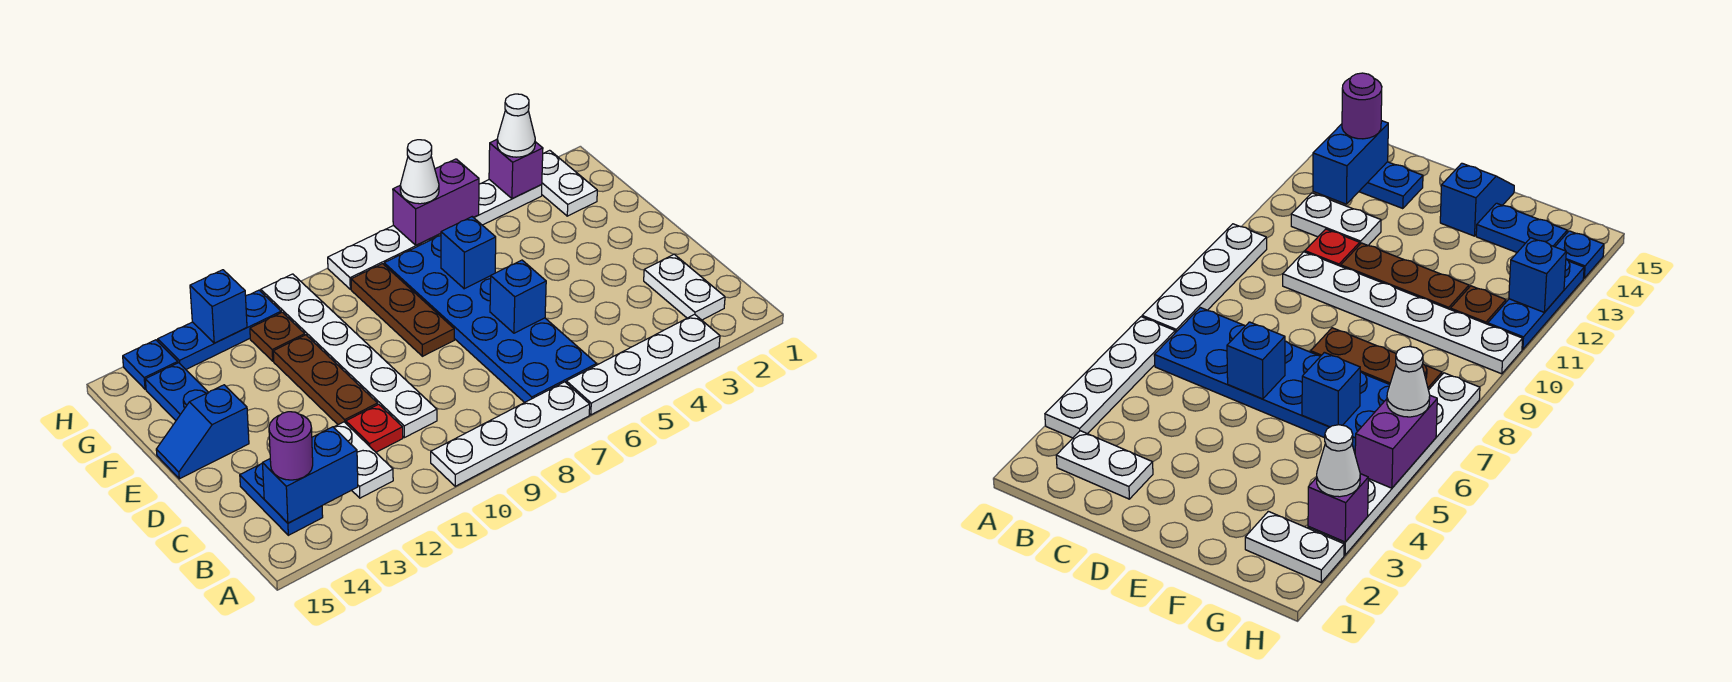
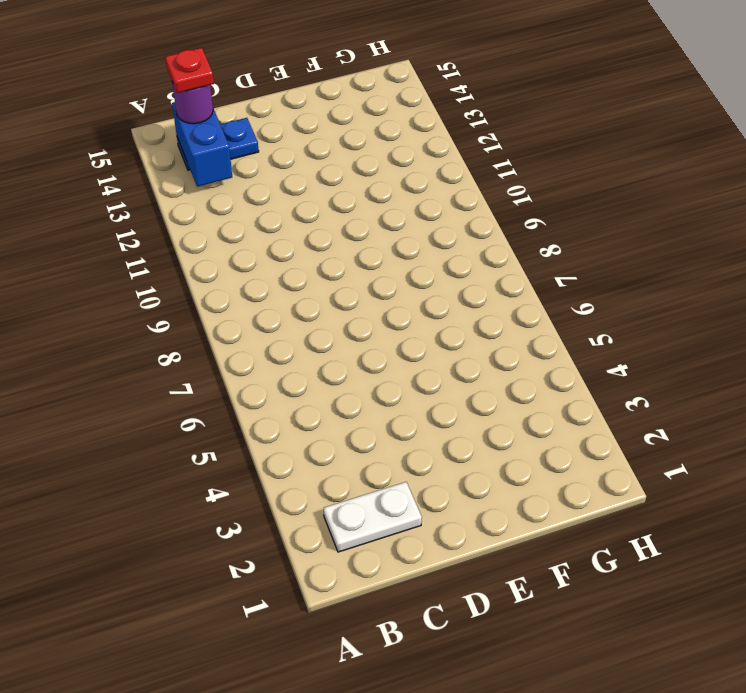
red 1x1 plate [165,48,214,93] -> red 1x1 plate moved to [346,404,403,452]
none -> white 1x4 plate [566,314,720,415]
none -> white 1x4 plate [431,382,590,486]
none -> blue 2x6 plate [384,236,597,403]

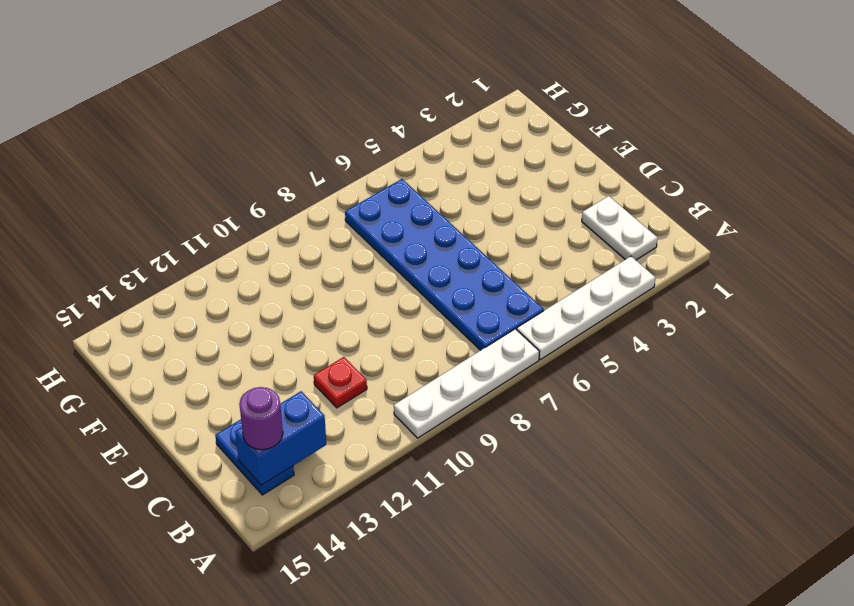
none -> white 1x2 plate [334,422,393,498]
none -> white 1x6 plate [261,274,437,438]
none -> brown 1x3 plate [273,335,378,425]

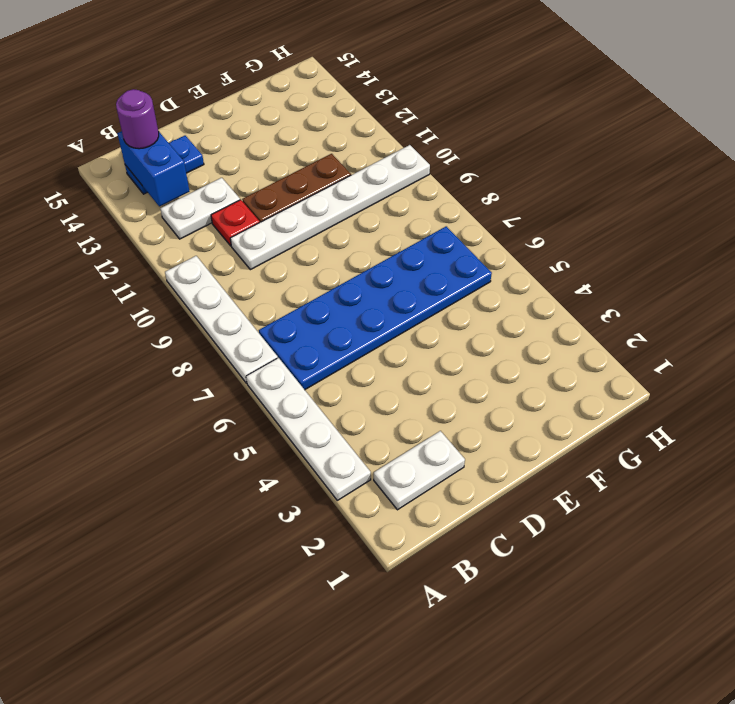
none -> brown 1x3 plate [351,264,454,356]
none -> blue 1x2 slope [156,385,249,479]
none -> blue 1x2 plate [145,363,208,420]

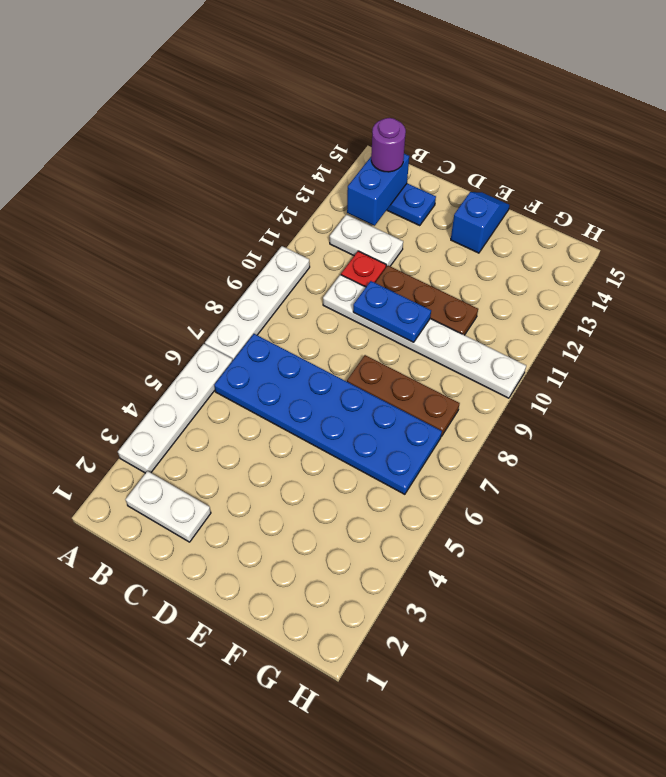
blue 1x2 plate [353,281,431,342] -> blue 1x2 plate moved to [145,363,208,420]
none -> white 1x2 plate [542,150,597,216]
none -> brown 1x1 plate [250,312,305,361]
none -> white 1x6 plate [328,180,542,289]

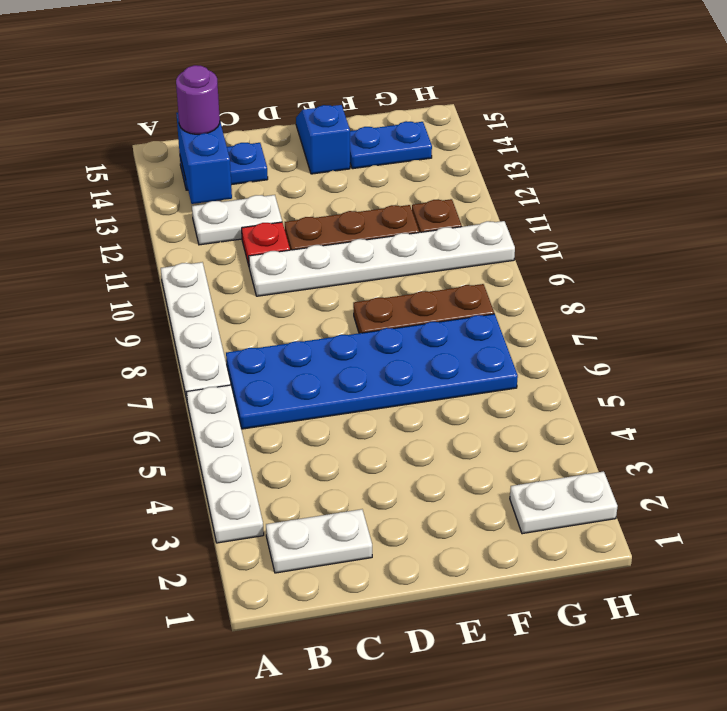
none -> white 1x6 plate [328,180,542,289]
none -> blue 1x3 plate [158,290,281,369]
none -> blue 1x1 plate [123,340,178,389]

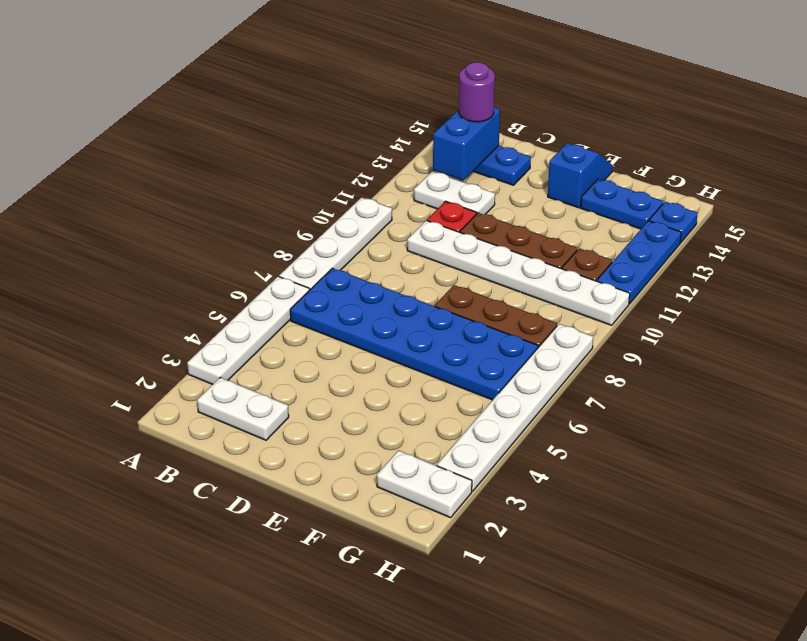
none -> blue 1x1 brick [490,260,546,333]
none -> blue 1x1 brick [441,217,496,289]
none -> purple 1x1 brick [489,140,543,199]

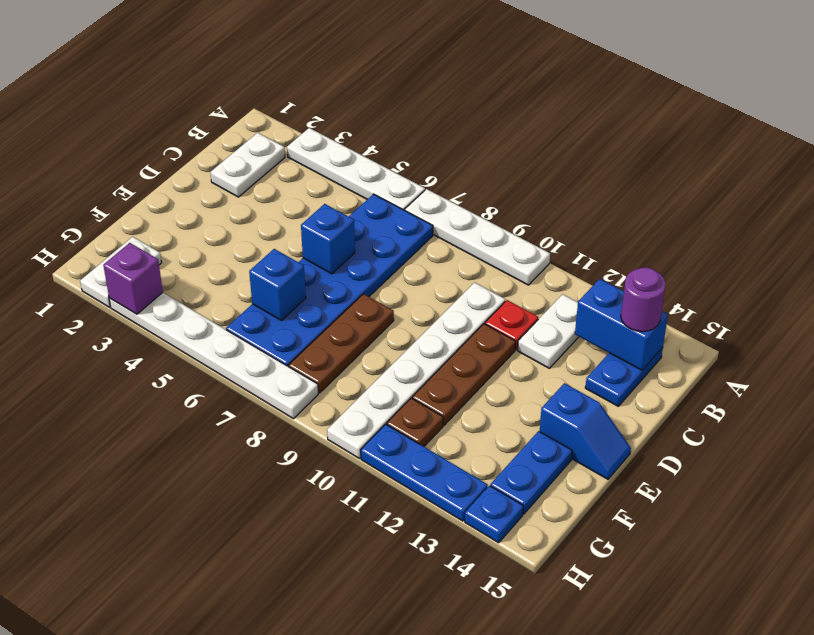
none -> purple 1x2 brick [393,159,479,245]
none -> blue 1x1 brick [190,270,247,343]
none -> white 1x1 cone [497,94,535,157]

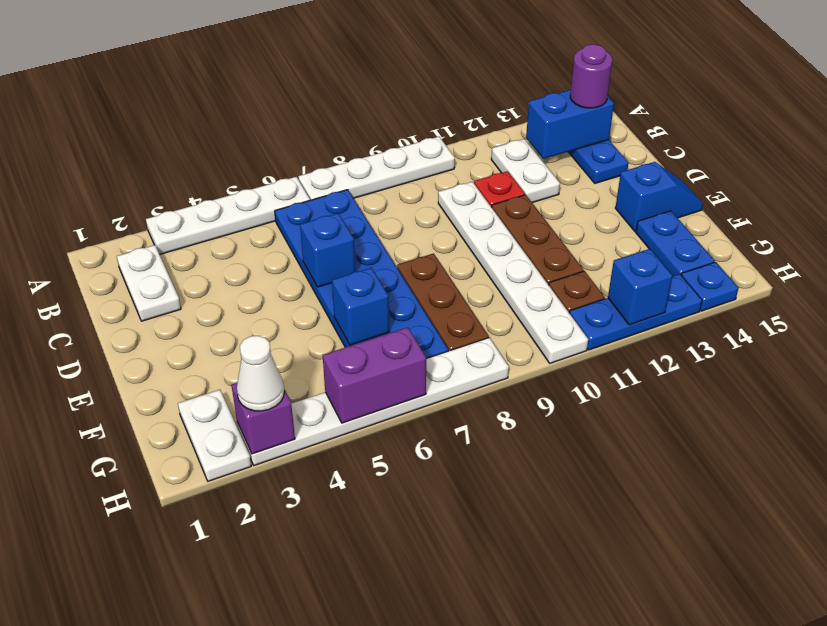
none -> white 1x1 cone [400,140,439,204]

